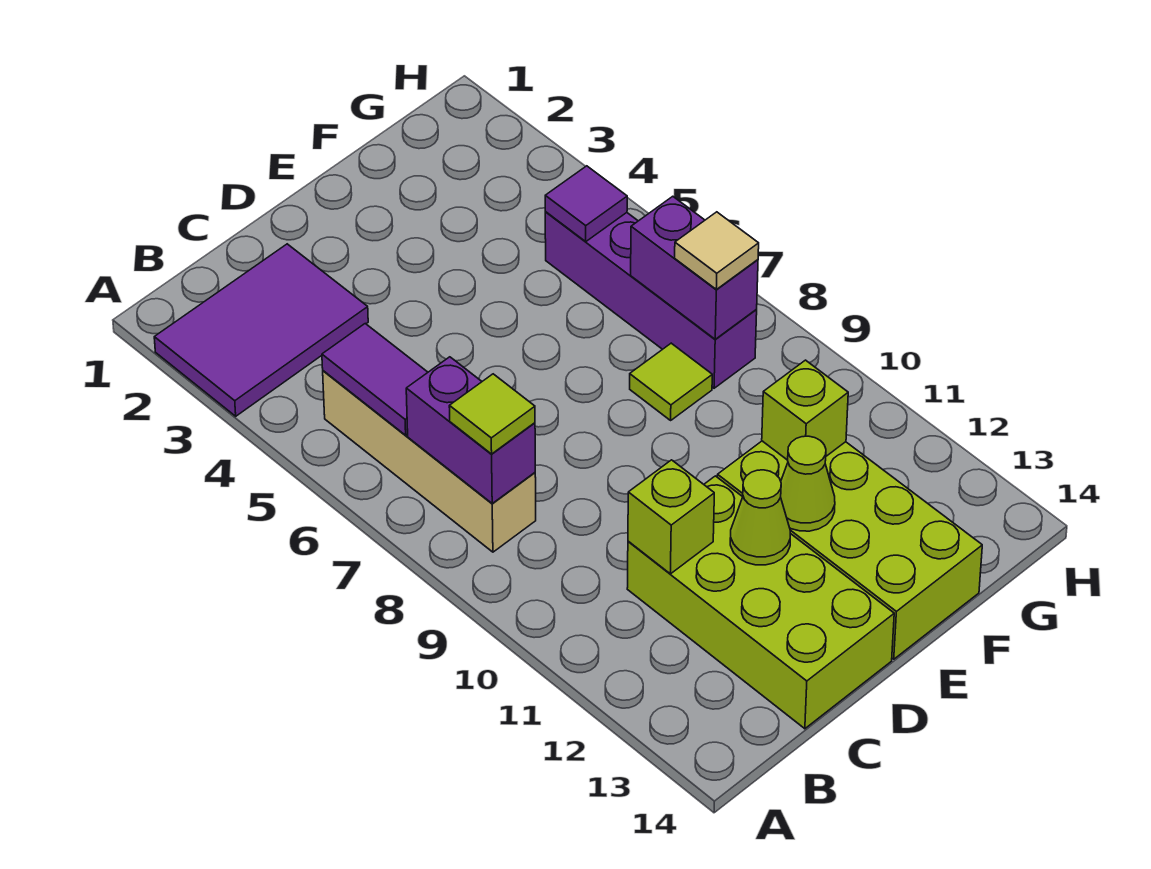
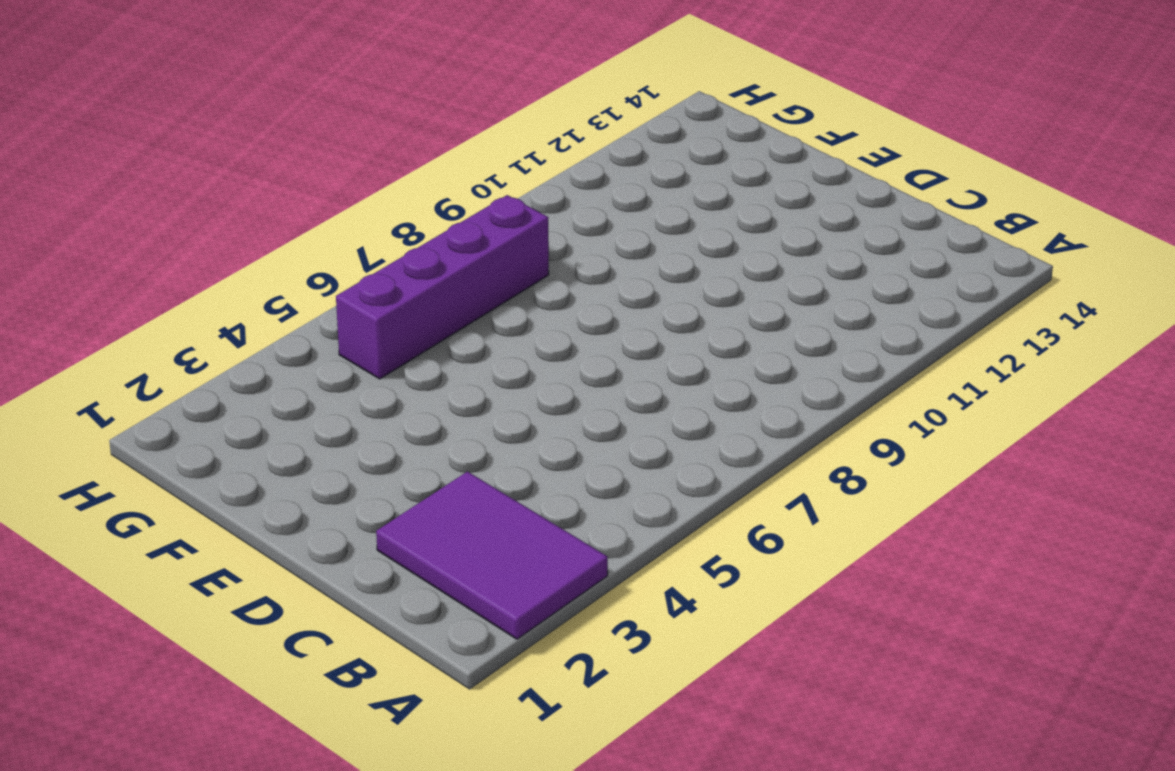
none -> tan 1x4 brick [323,371,536,552]
none -> lime 2x4 brick [627,476,894,729]
none -> lime 2x4 brick [717,441,982,659]

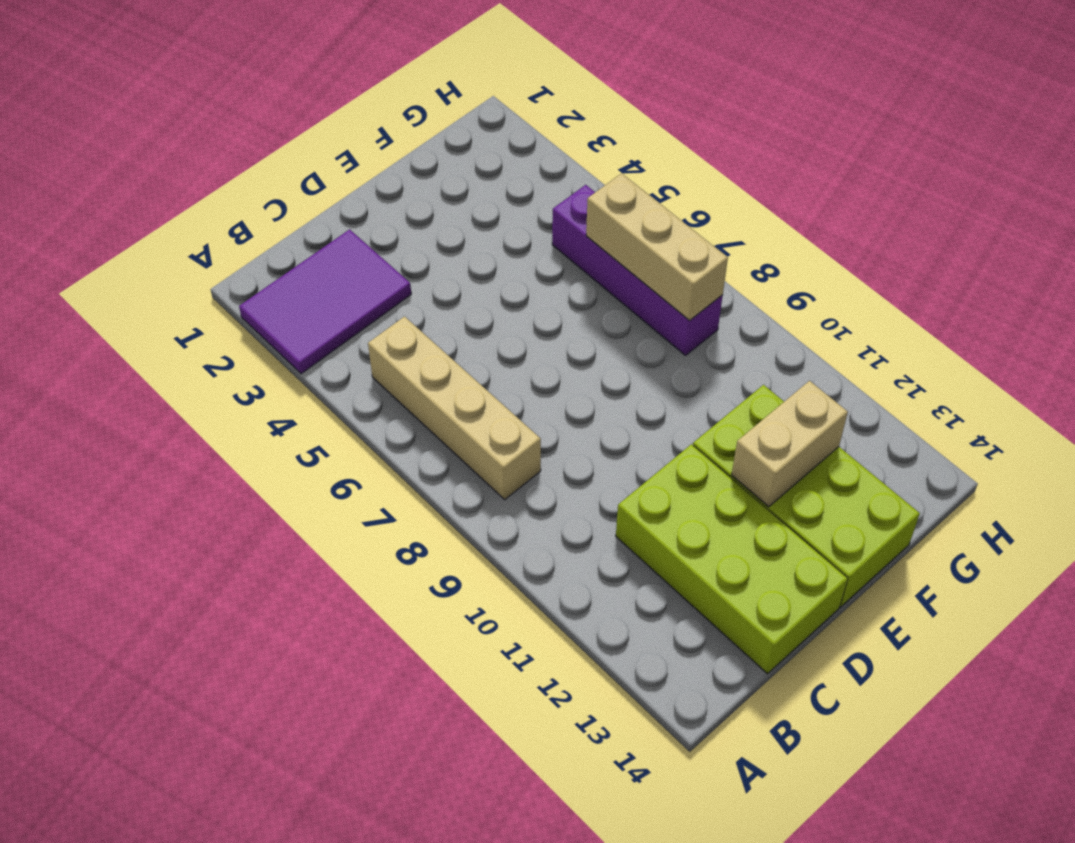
tan 1x2 brick [732,381,848,507] -> lime 1x1 cone [781,436,835,531]
tan 1x3 brick [586,173,728,321] -> purple 1x2 brick [631,196,758,339]
none -> lime 1x1 tile [630,343,712,420]
none -> purple 1x2 tile [322,324,428,435]
none -> purple 1x2 brick [406,357,535,503]

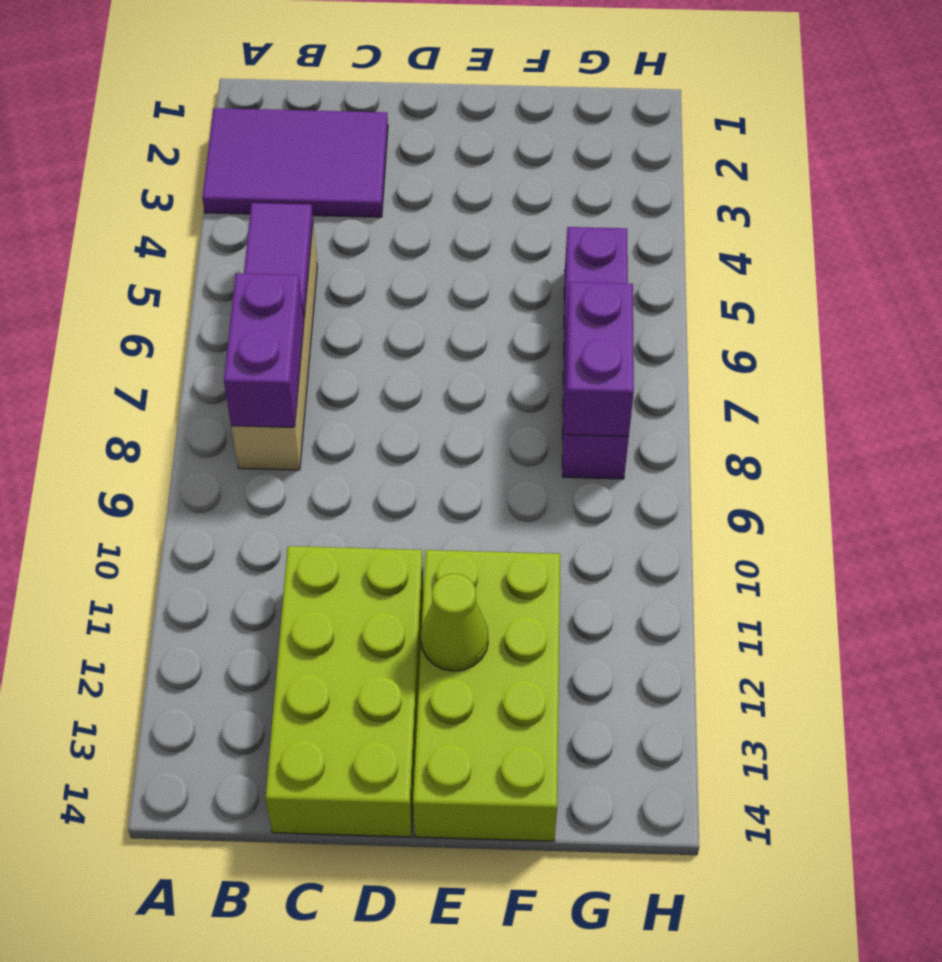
none -> lime 1x1 tile [630,343,712,420]
none -> lime 1x1 brick [628,460,714,574]
none -> lime 1x1 cone [730,470,790,565]

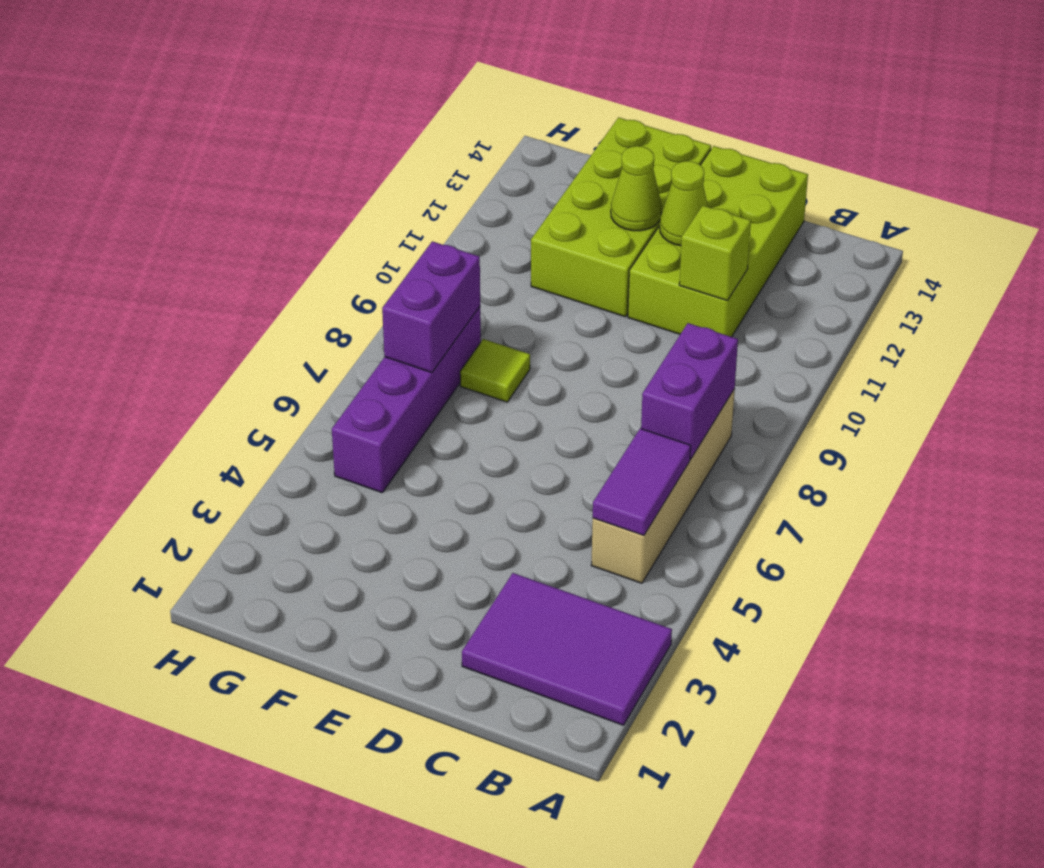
none -> lime 1x1 brick [762,360,848,460]
none -> purple 1x1 tile [545,166,627,241]
none -> lime 1x1 tile [449,374,535,454]

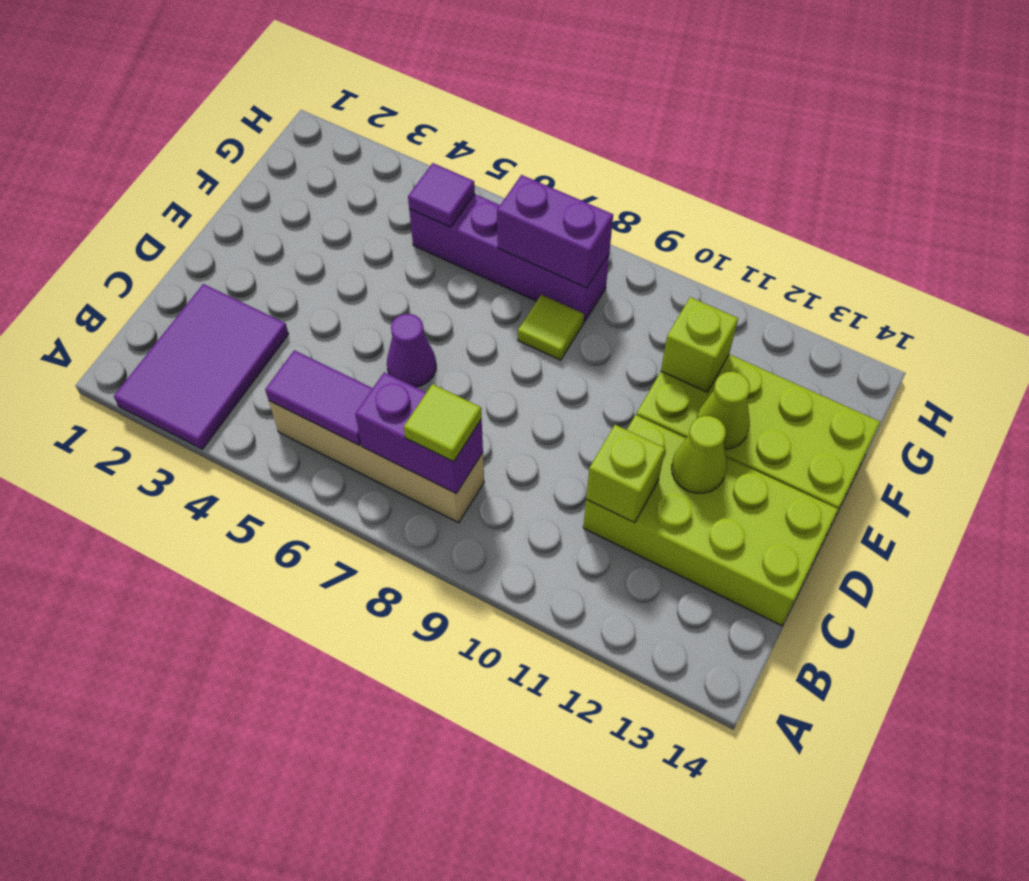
purple 1x1 cone [387,314,436,387] -> none
none -> tan 1x1 tile [675,212,759,289]

